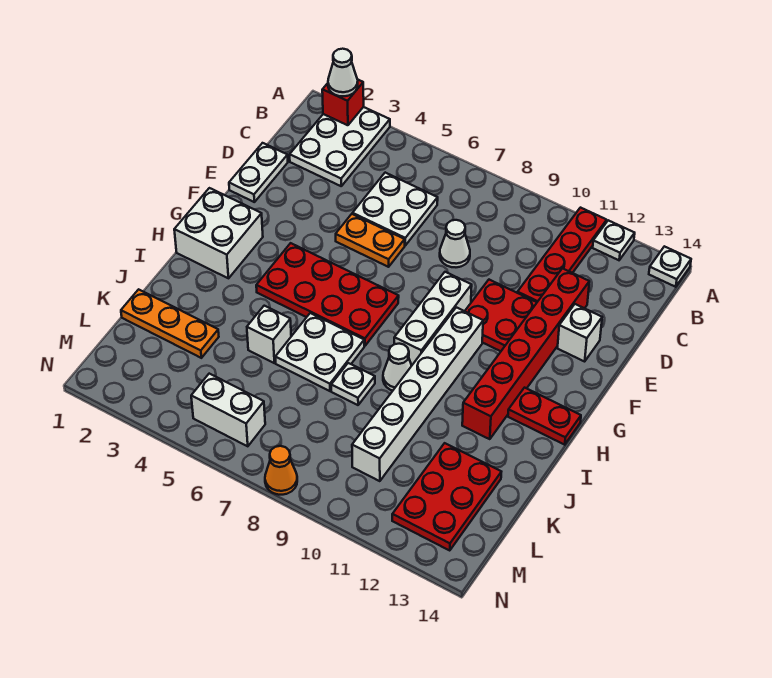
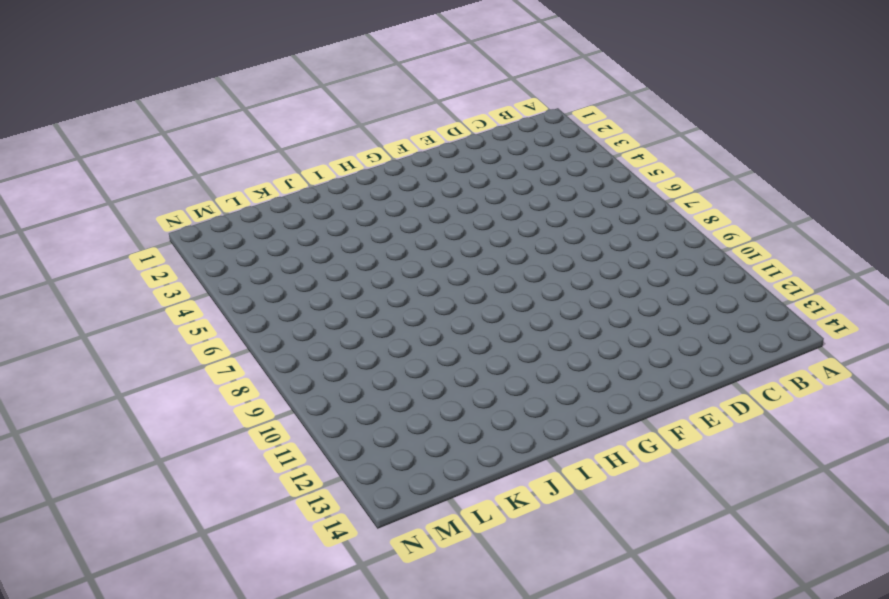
none -> white 2x3 plate [290,107,390,186]
none -> red 1x4 plate [518,208,607,302]
none -> white 1x1 plate [593,220,635,260]

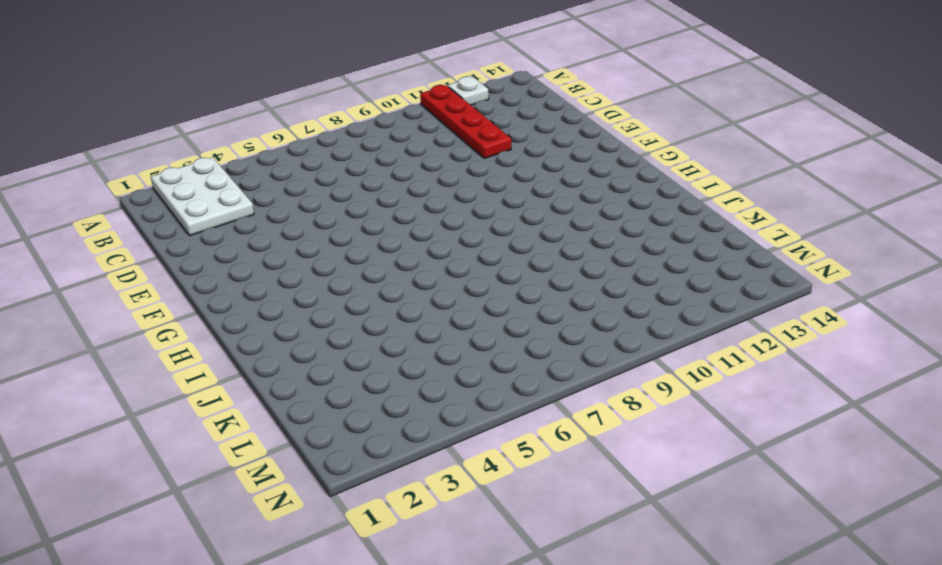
none -> white 1x1 plate [649,246,691,287]
none -> white 2x2 plate [353,173,438,245]
none -> white 1x2 plate [229,143,288,202]

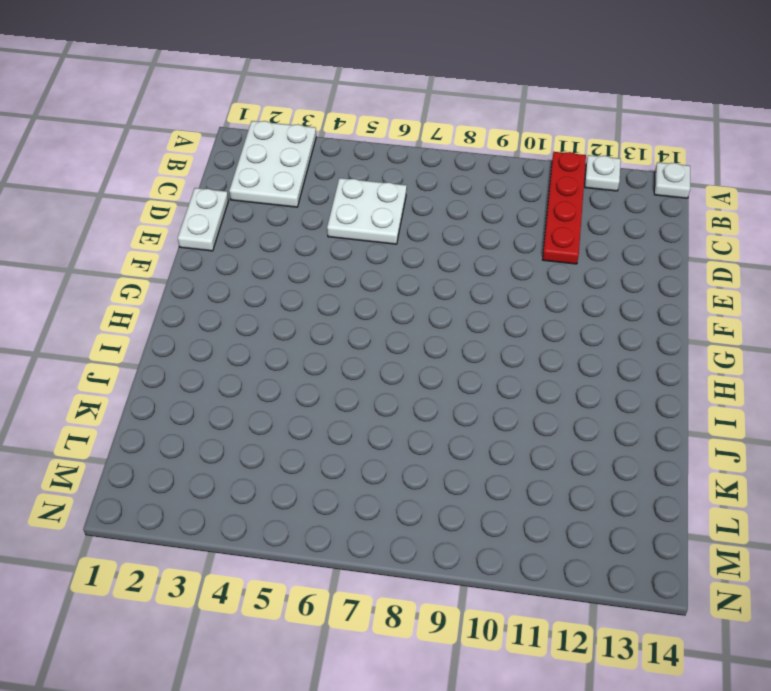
none -> white 1x1 cone [440,220,470,267]
none -> red 1x6 brick [462,268,589,439]
none -> orange 1x2 plate [336,214,405,267]

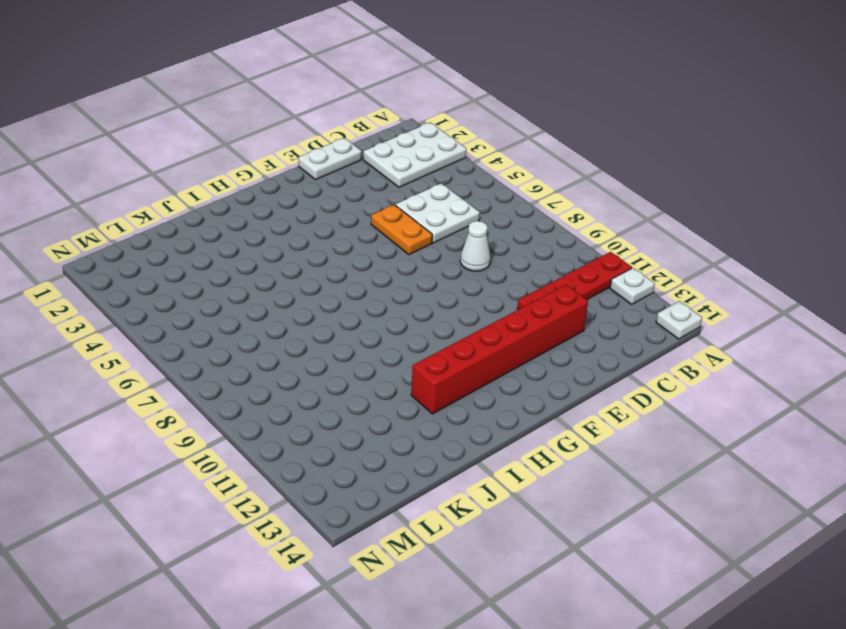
none -> red 2x2 plate [465,280,537,351]
none -> white 1x1 brick [558,304,602,361]
none -> white 1x3 brick [394,272,472,365]

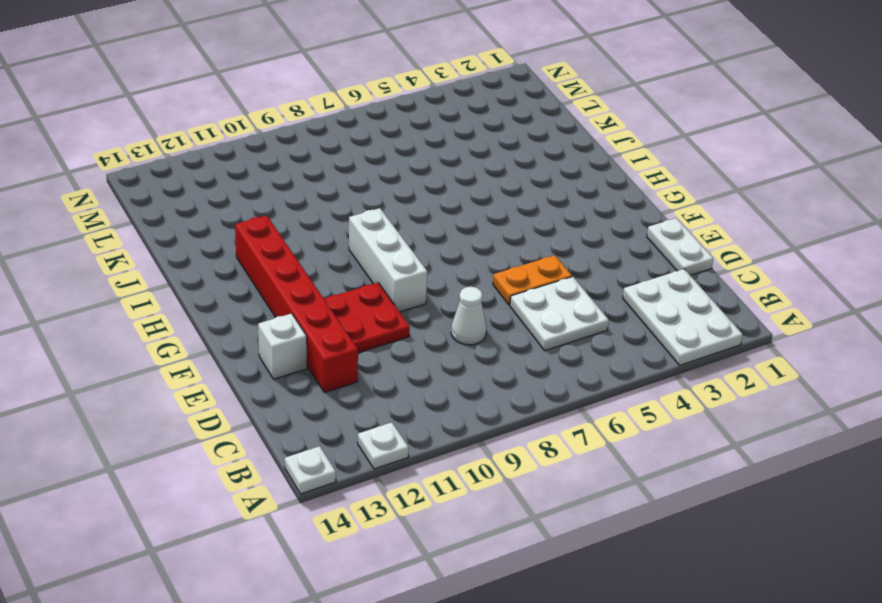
none -> red 1x4 plate [518,208,607,302]
none -> white 2x2 brick [174,188,263,278]
none -> red 2x4 plate [256,243,399,346]

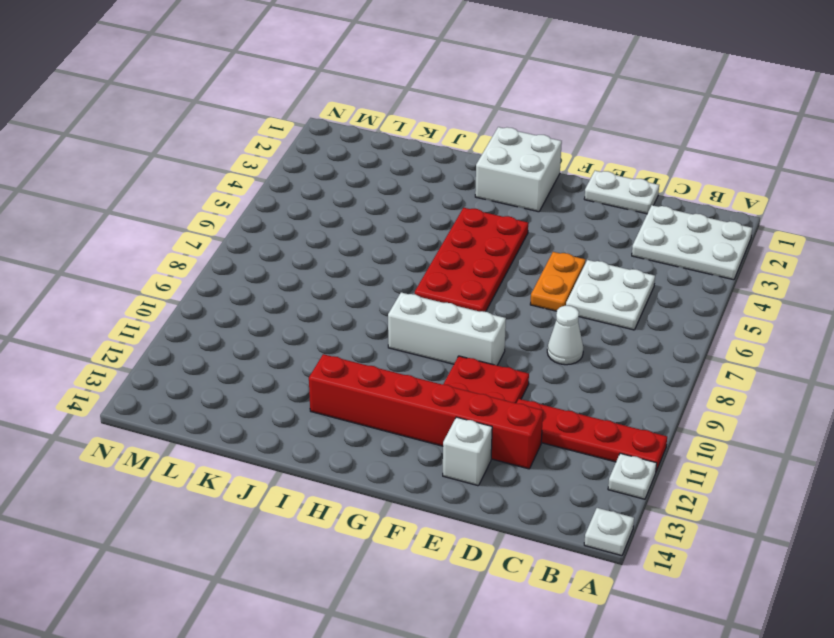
none -> white 1x6 brick [352,307,483,481]
none -> red 1x2 plate [508,388,581,445]
none -> white 2x2 plate [275,313,364,391]

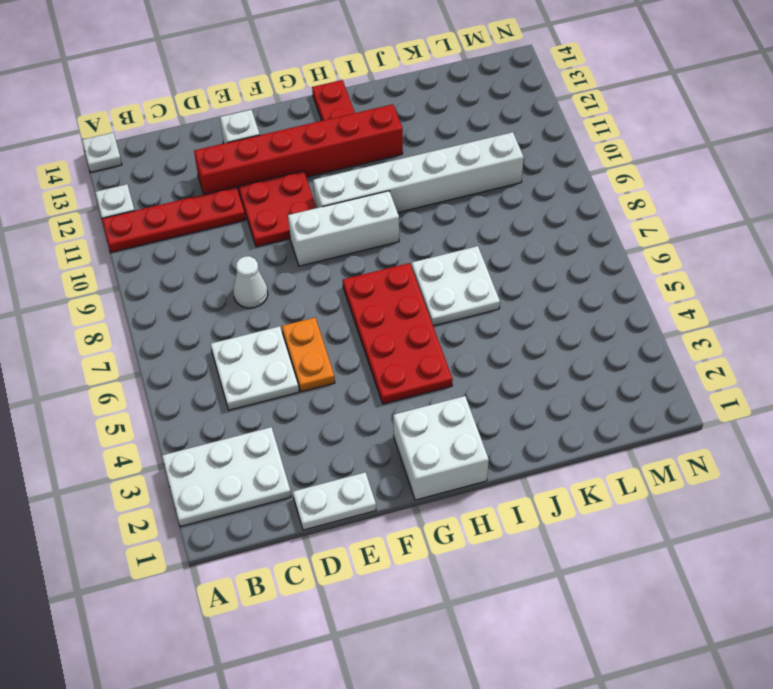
none -> white 1x1 cone [383,344,412,391]
none -> white 1x1 brick [247,306,291,363]
none -> white 1x1 plate [331,363,375,405]

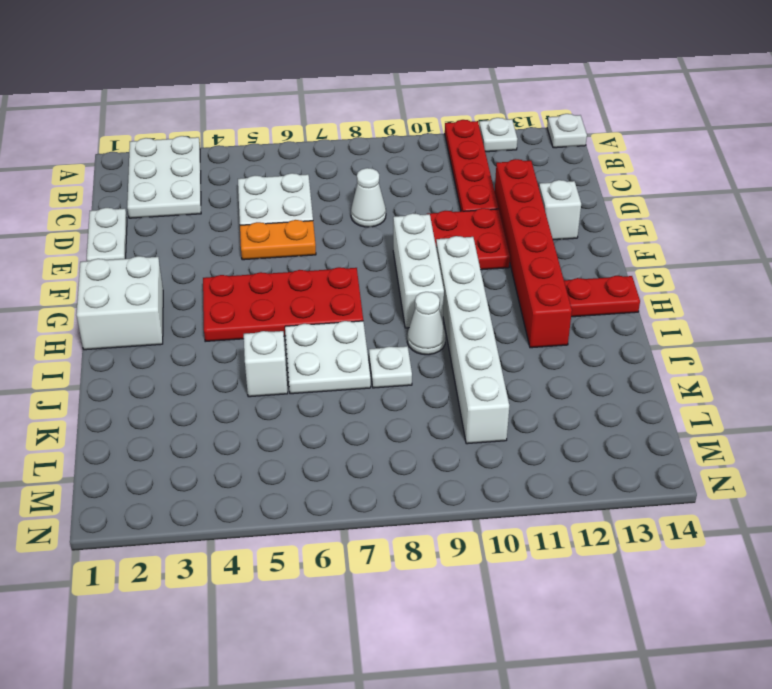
none -> orange 1x3 plate [121,289,219,358]
none -> red 2x3 plate [392,443,501,550]
none -> white 1x2 brick [191,374,265,446]

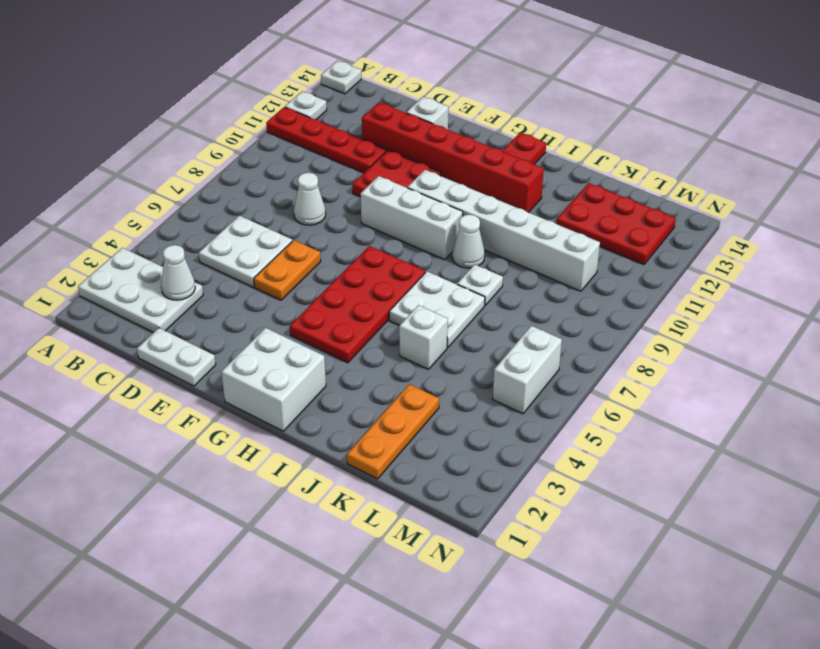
white 1x1 cone [161,245,195,300] -> white 1x1 cone moved to [328,49,358,96]
none -> orange 1x1 cone [265,446,297,495]
none -> red 1x1 brick [322,80,364,125]

